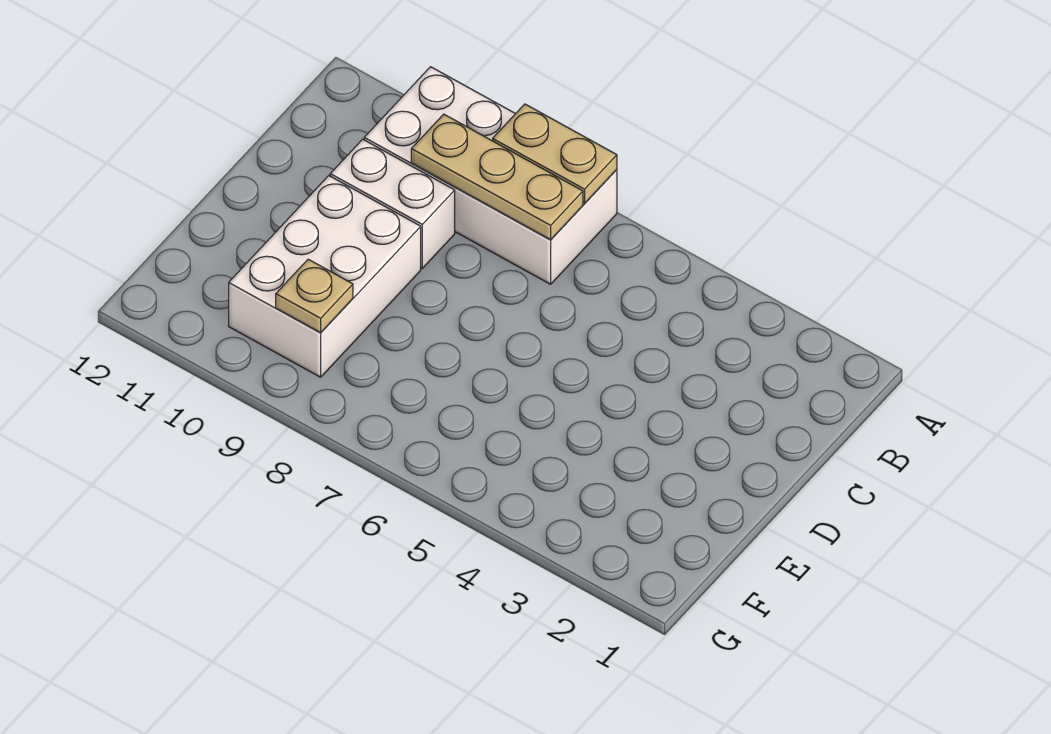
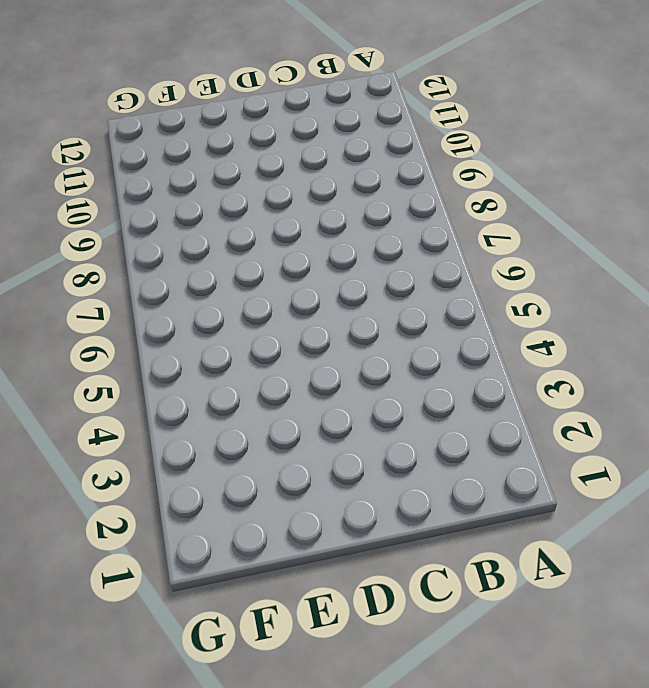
none -> white 2x4 brick [364,67,617,284]
none -> white 1x2 brick [330,139,455,268]

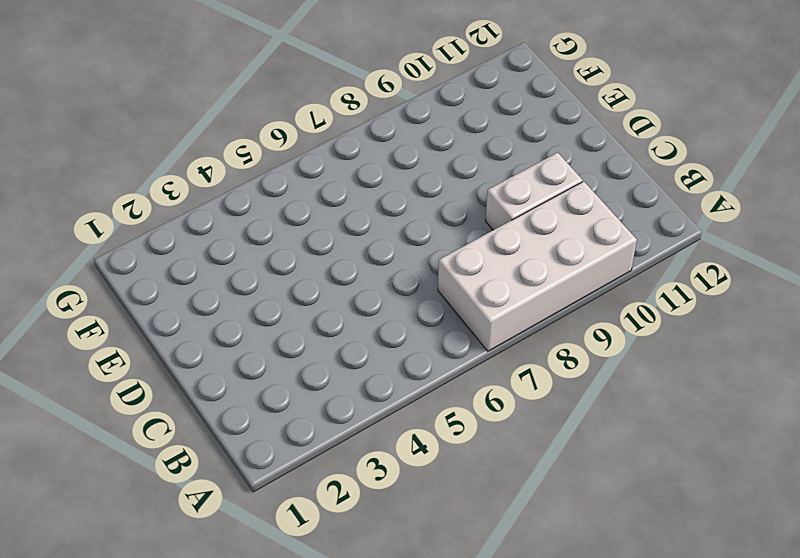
none -> white 2x3 brick [229,176,421,377]
none -> tan 1x2 plate [493,104,617,203]

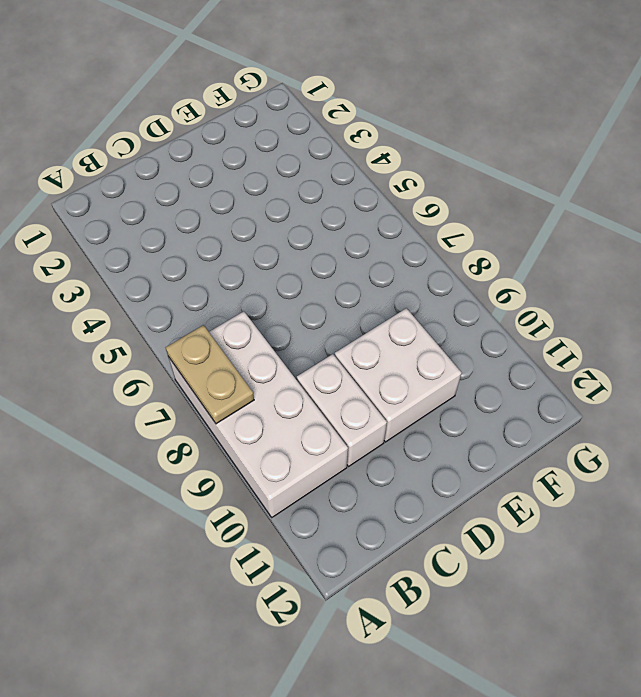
white 2x2 brick [335,308,462,442] -> white 2x3 brick [229,176,421,377]
none -> tan 1x3 plate [411,114,583,240]
none -> tan 1x1 plate [276,259,353,333]

